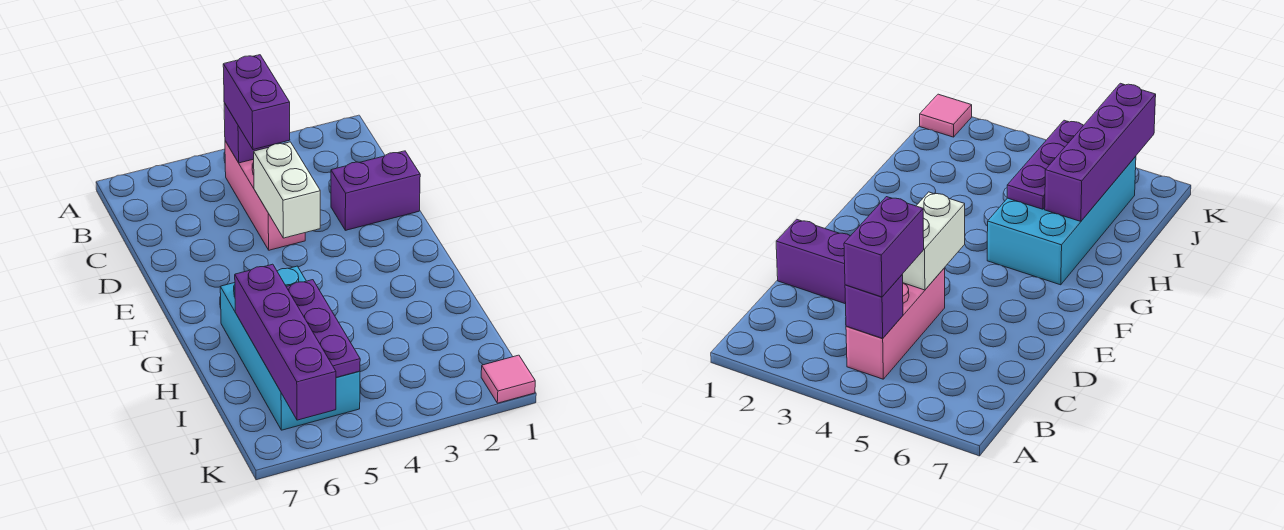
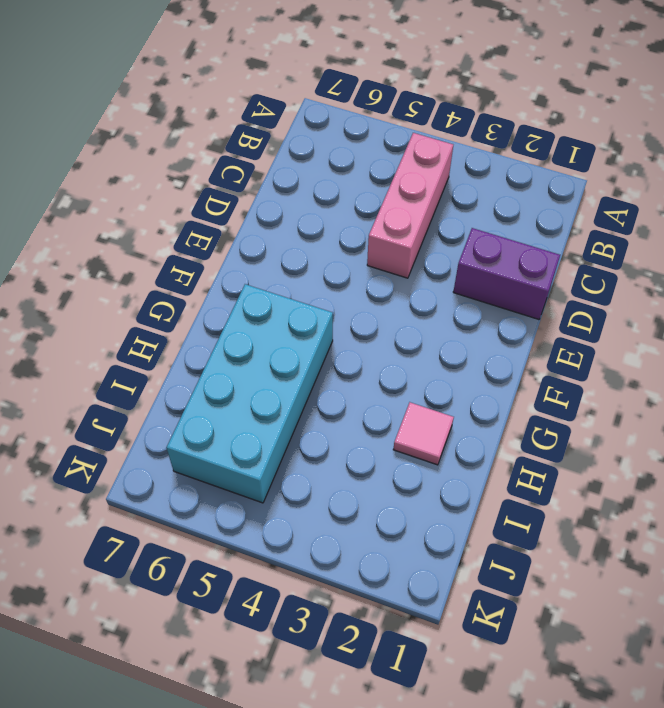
pink 1x1 tile [393,402,454,465] -> pink 1x1 tile moved to [481,355,535,403]
none -> purple 1x1 brick [224,103,272,163]
none -> white 1x2 brick [254,142,320,238]

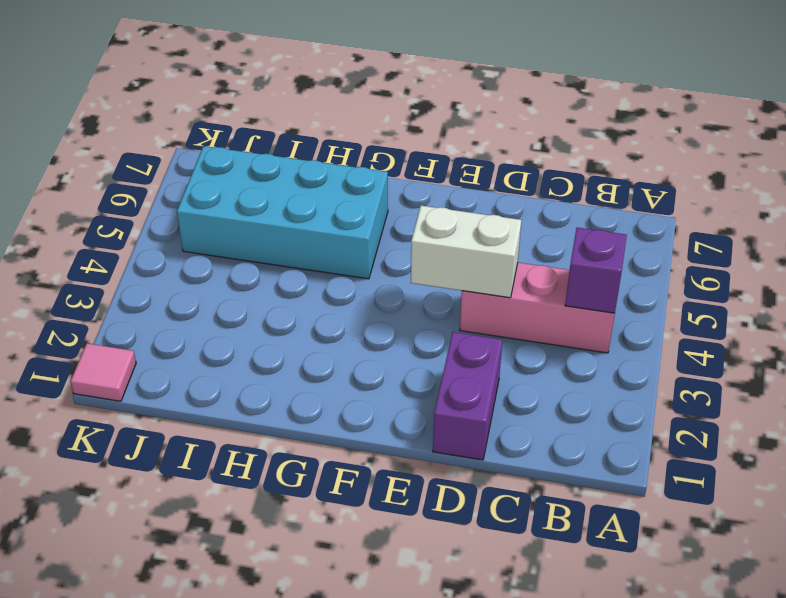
none -> purple 1x3 plate [286,280,360,377]
none -> purple 1x4 brick [235,264,336,420]

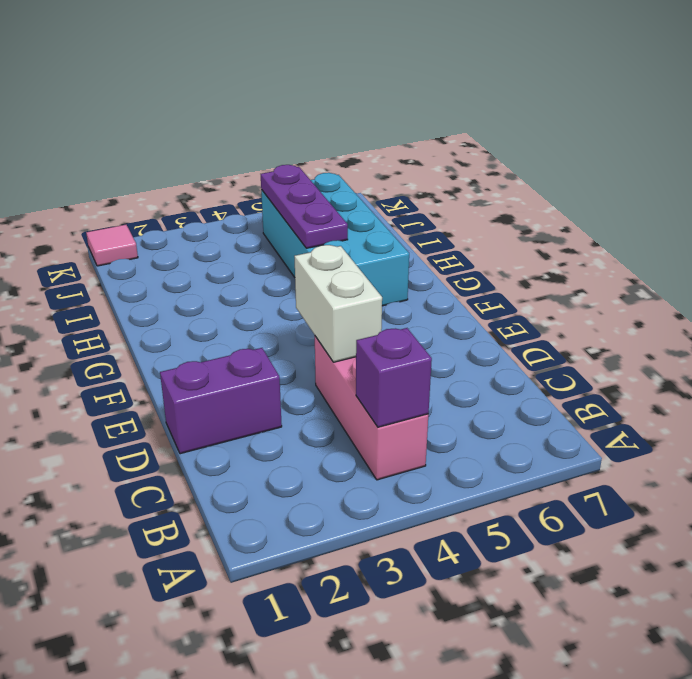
none -> purple 1x4 brick [235,264,336,420]
none -> purple 1x2 brick [223,55,290,150]

